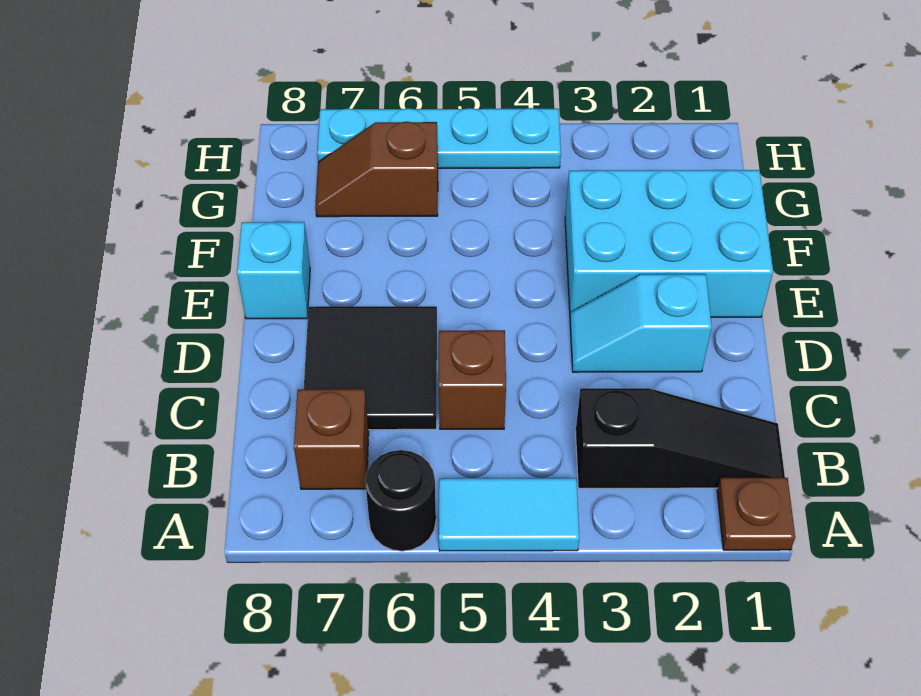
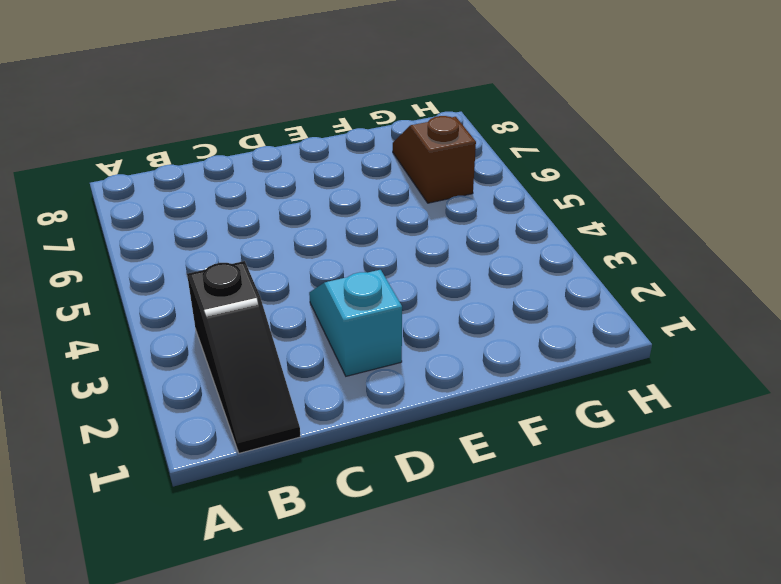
none -> brown 1x1 plate [717,478,795,550]
none -> cyan 1x2 tile [439,478,579,551]
none -> black 1x1 round brick [365,450,436,551]

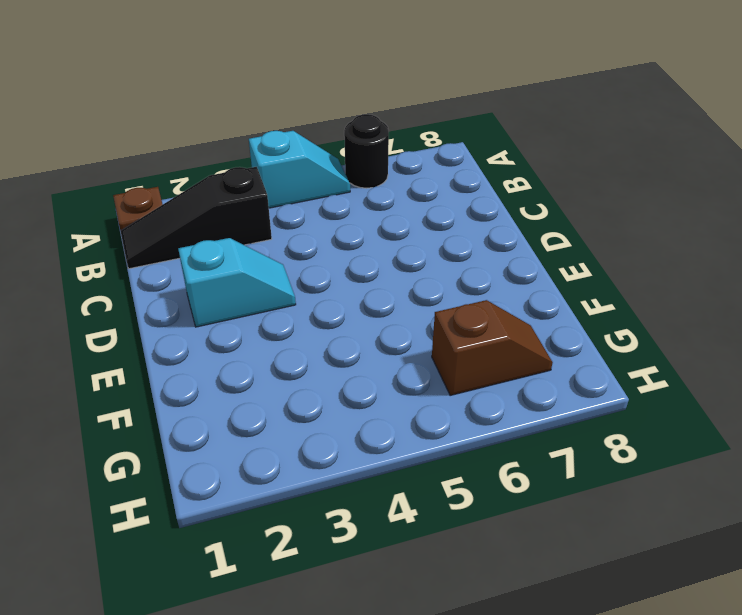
cyan 1x2 slope [249,131,350,208] -> cyan 1x2 tile [439,478,579,551]
none -> brown 1x1 brick [294,389,369,489]
none -> brown 1x1 brick [439,330,506,429]
none -> black 2x2 tile [304,306,437,430]

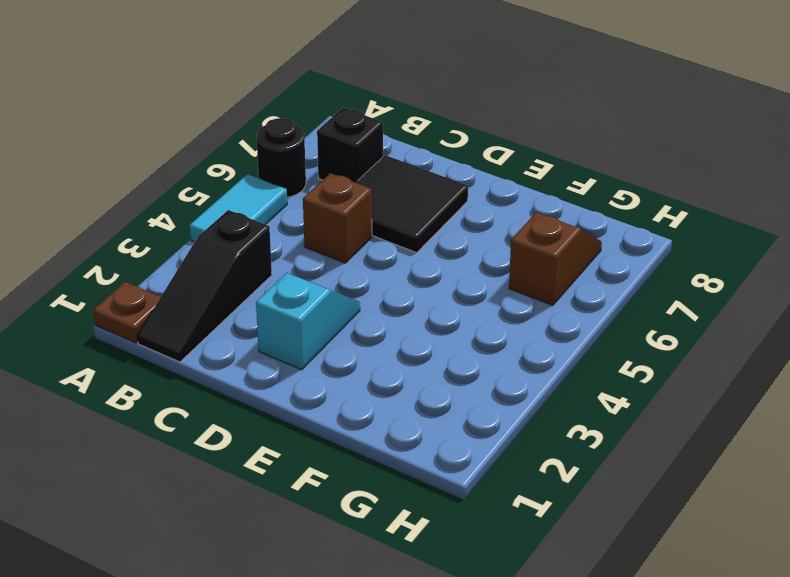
black 1x1 brick [317,108,383,183] -> brown 1x1 brick [294,389,369,489]
none -> cyan 2x3 brick [565,170,773,317]
none -> cyan 1x1 brick [237,222,310,319]
none -> cyan 1x4 plate [317,108,561,168]

